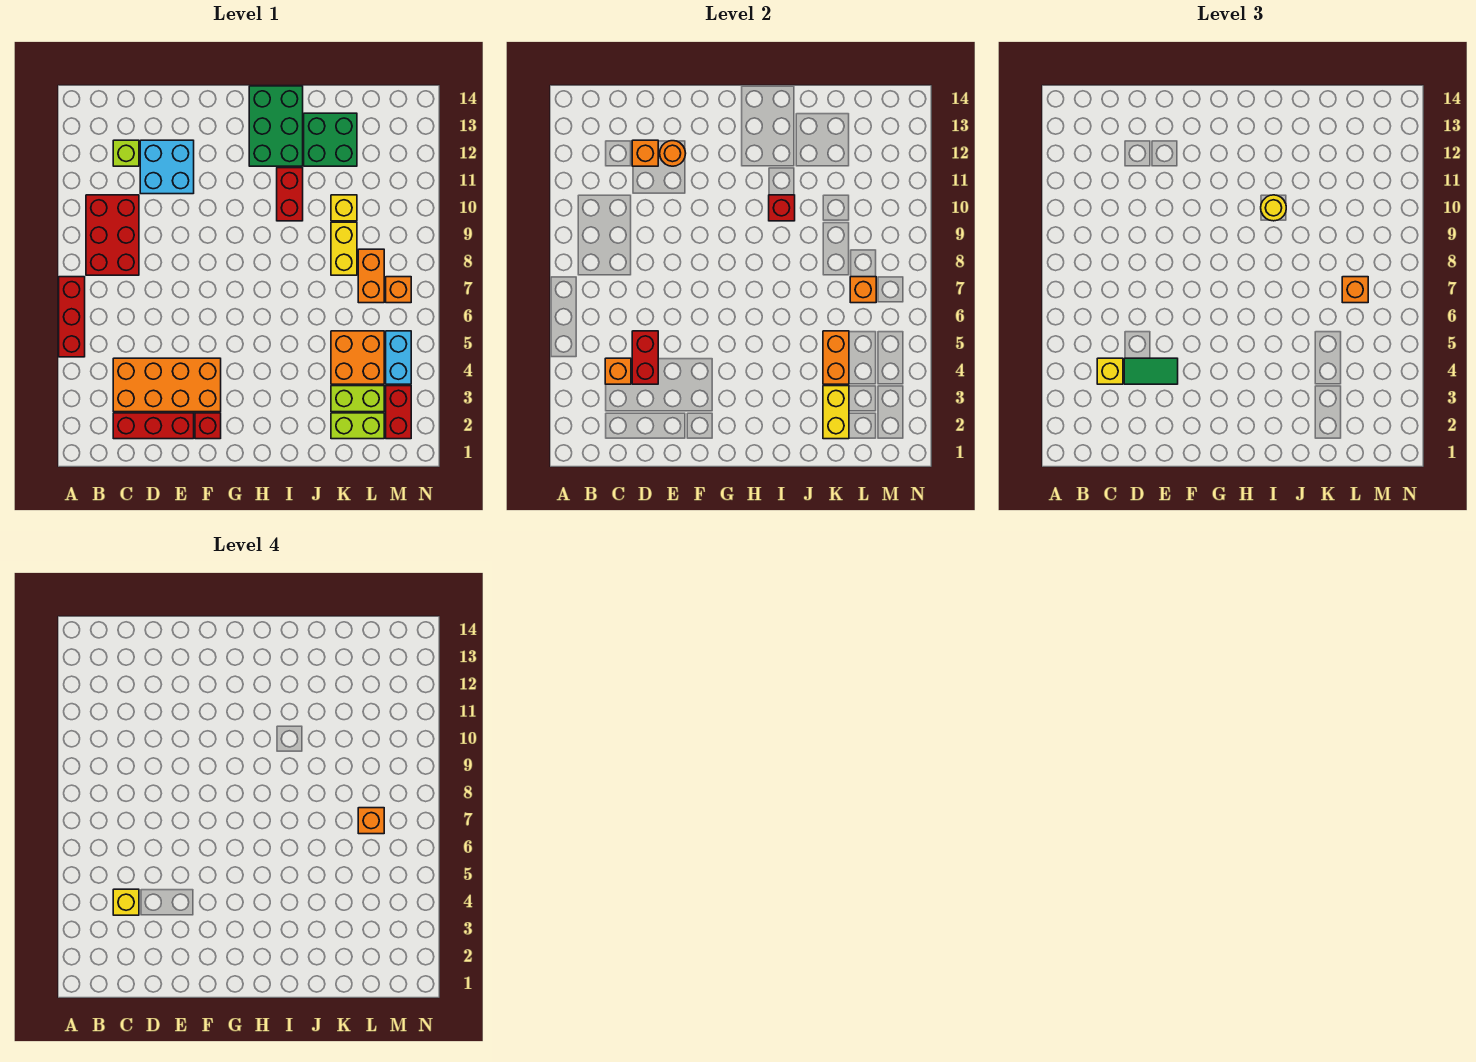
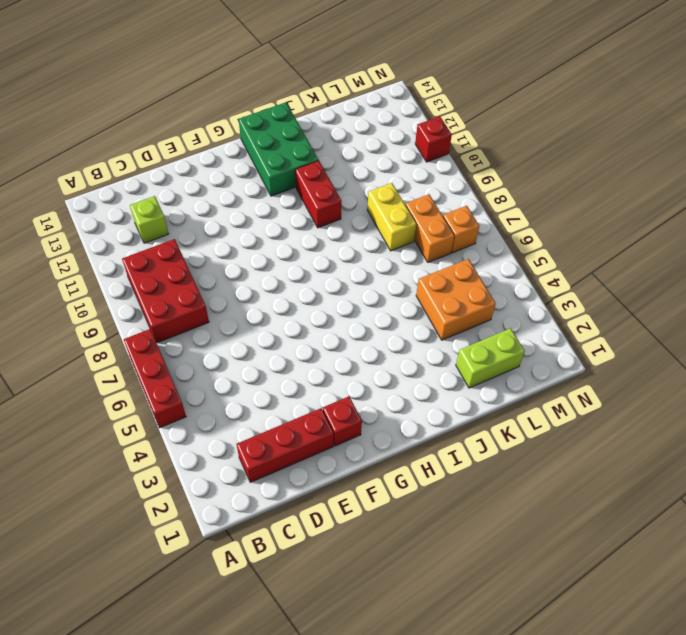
red 1x1 brick [415,116,452,162] -> red 1x1 brick moved to [769,195,795,221]
none -> orange 2x4 brick [113,358,221,412]
none -> cyan 2x2 brick [140,140,194,194]
none -> green 2x2 brick [304,113,357,166]
none -> lime 1x2 brick [331,386,384,412]

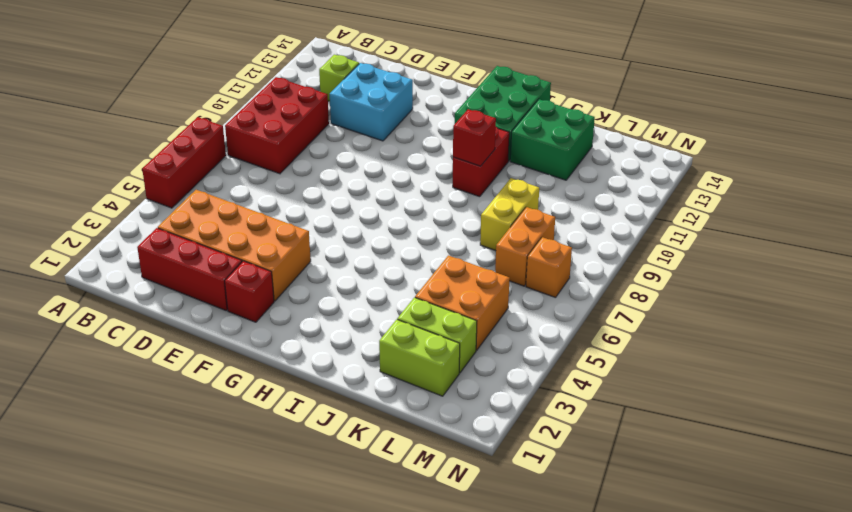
none -> yellow 1x1 brick [331,195,357,221]
none -> red 1x2 brick [386,386,411,439]
none -> cyan 1x2 brick [386,331,411,384]
none -> orange 1x1 brick [605,358,631,384]

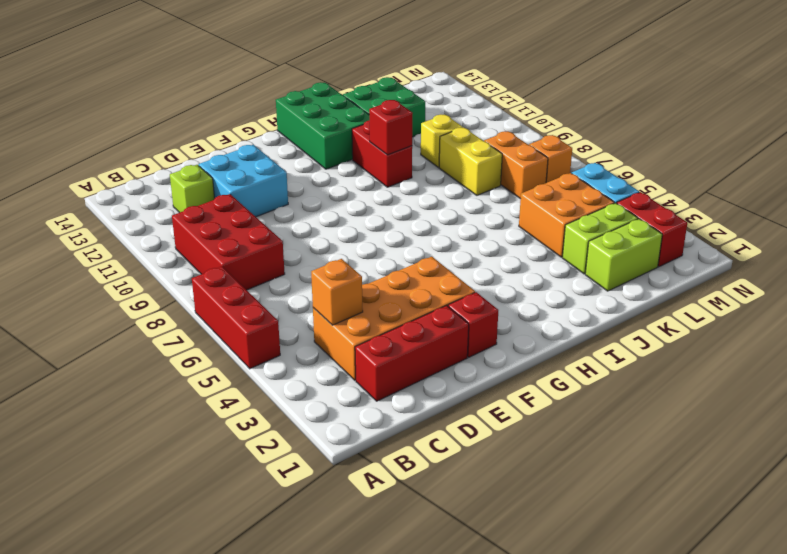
none -> red 1x2 brick [632,331,658,384]
none -> orange 1x1 brick [632,140,658,166]
none -> orange 1x1 round brick [660,141,686,166]
none -> yellow 1x2 brick [823,386,849,439]

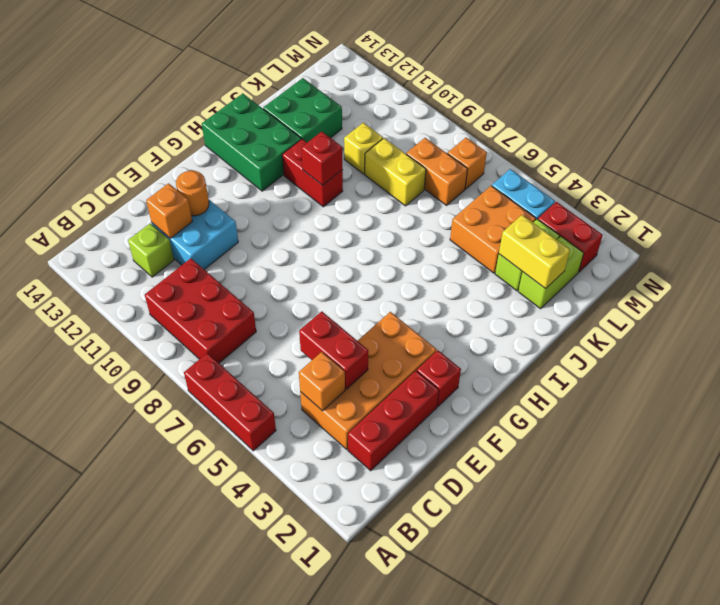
none -> orange 1x2 brick [823,331,849,384]
none -> orange 1x1 brick [850,277,876,303]
none -> yellow 1x1 brick [1097,358,1123,384]
none -> green 1x2 tile [1124,358,1178,384]

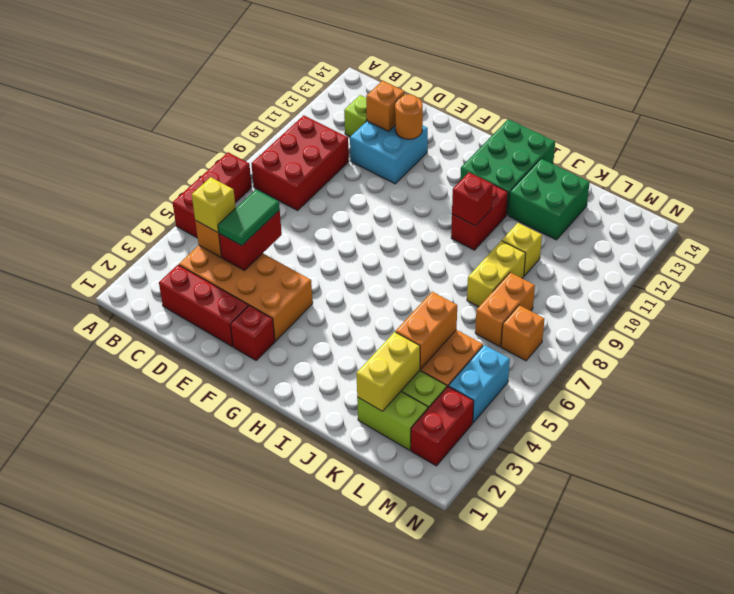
green 1x2 tile [218,189,280,246] -> green 1x2 tile turned to [1124,358,1178,384]
none -> orange 1x1 brick [850,277,876,303]
none -> yellow 1x1 round brick [1261,195,1286,221]
none -> orange 1x1 brick [1342,277,1368,303]
none -> yellow 1x1 brick [113,889,139,915]

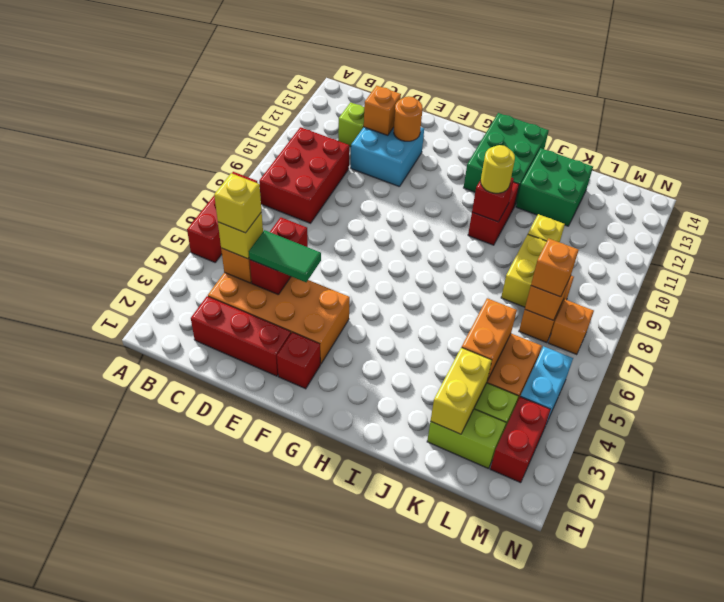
none -> orange 1x1 brick [358,808,384,834]

